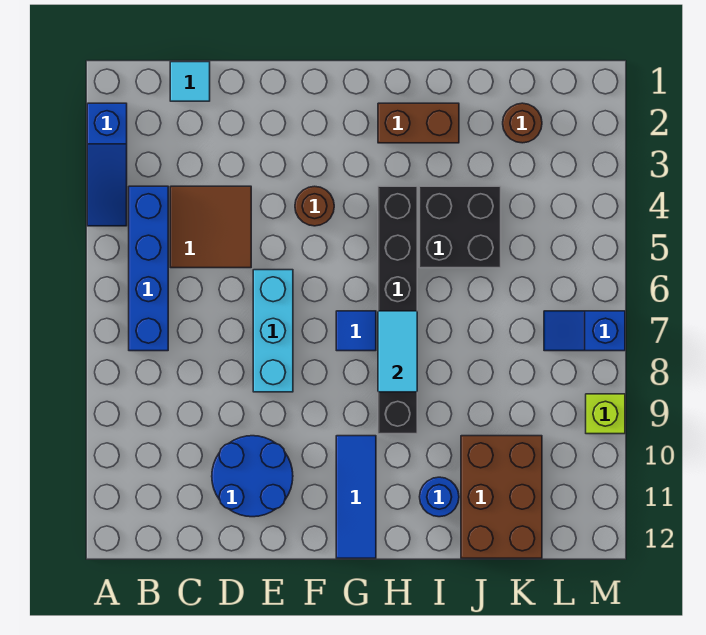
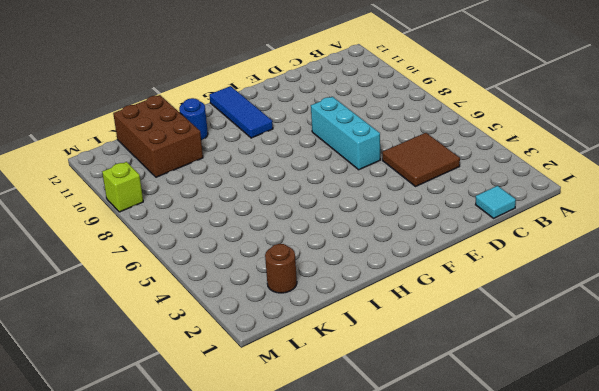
none -> blue 1x3 slope [87,103,127,226]
none -> blue 1x4 brick [129,186,168,351]
none -> blue 2x2 round brick [212,436,293,517]

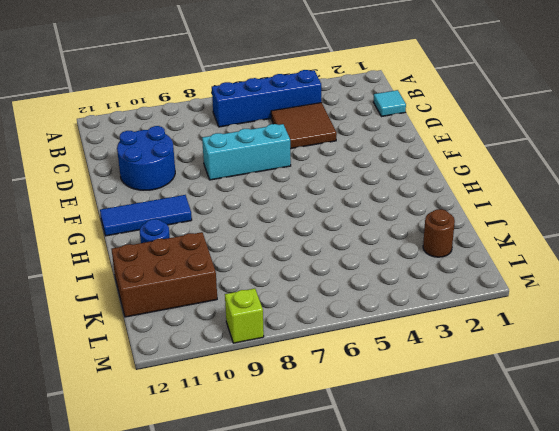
none -> blue 1x3 slope [87,103,127,226]
none -> brown 1x1 round brick [295,186,334,226]
none -> blue 1x1 tile [336,311,376,351]

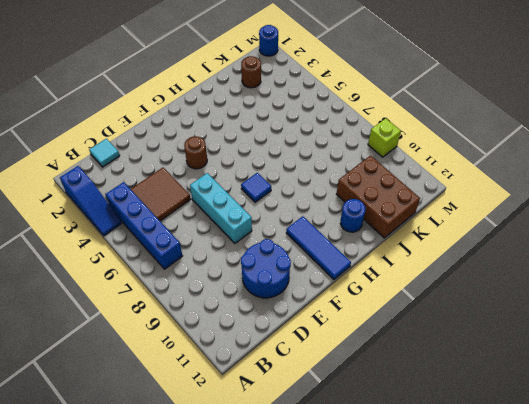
blue 1x1 round brick [259,25,278,56] -> none
none -> brown 1x2 brick [378,103,459,143]
none -> black 1x6 brick [378,186,417,434]
none -> black 2x2 brick [419,186,501,268]

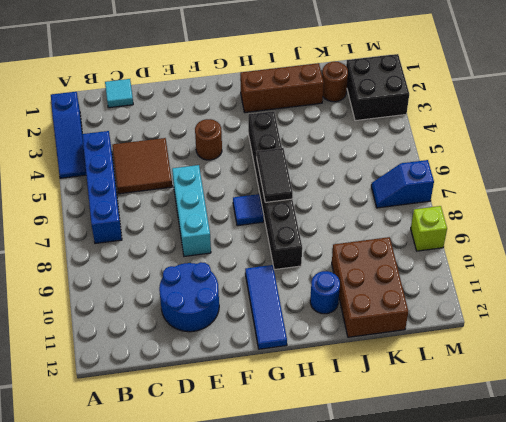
brown 1x3 brick [240,63,324,112] -> brown 1x2 brick [378,103,459,143]
black 1x2 tile [257,148,293,202] -> cyan 1x2 tile [378,311,417,392]
black 2x2 brick [346,54,409,121] -> black 2x2 brick moved to [419,186,501,268]

